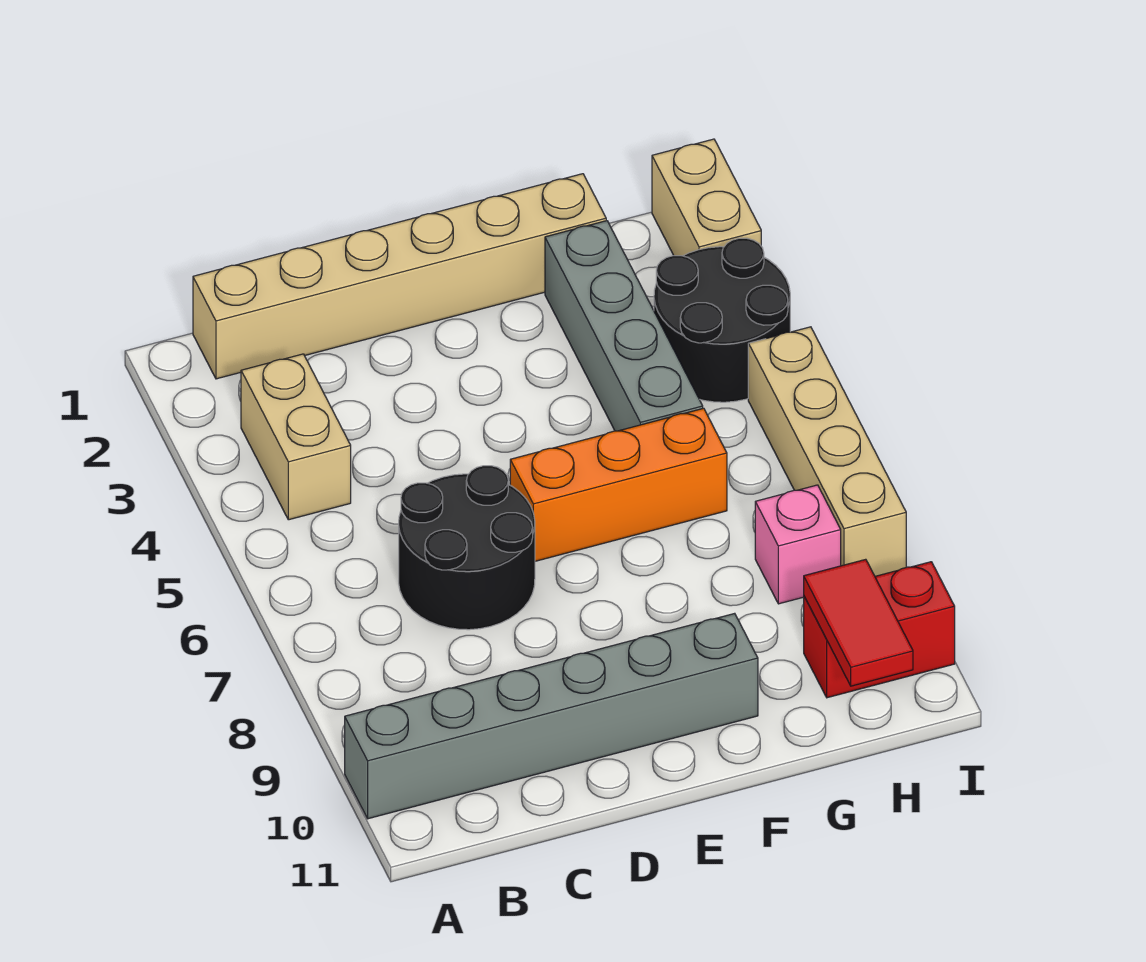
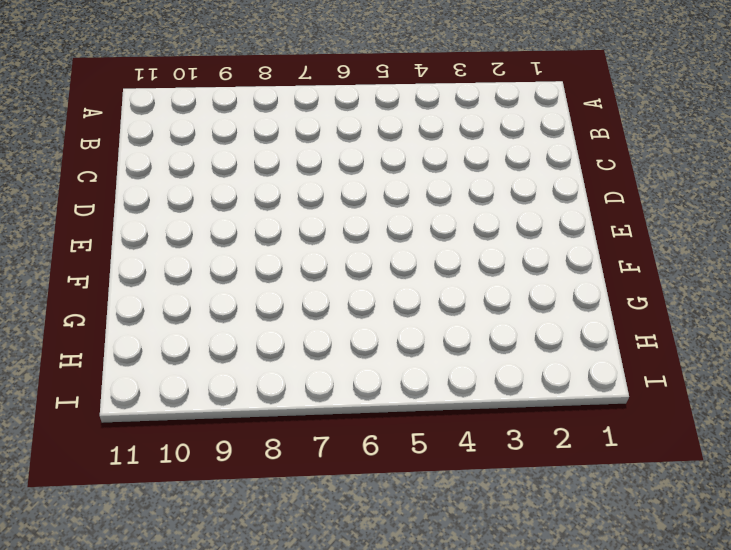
none -> grey 1x6 brick [345,613,758,819]
none -> tan 1x6 brick [193,174,606,379]
none -> tan 1x2 brick [241,354,351,520]

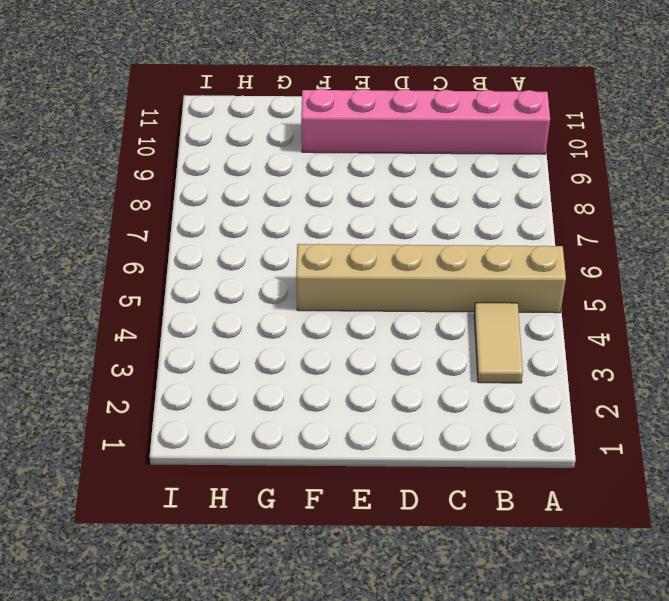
tan 1x6 brick [296,244,566,313] -> tan 1x6 brick moved to [193,174,606,379]
pink 1x6 brick [301,89,550,154] -> grey 1x6 brick [345,613,758,819]
tan 1x2 tile [474,303,523,383] -> tan 1x2 brick [241,354,351,520]
none -> black 2x2 round brick [399,466,535,630]
none -> orange 1x3 brick [510,408,727,561]
none -> grey 1x4 brick [545,221,703,431]

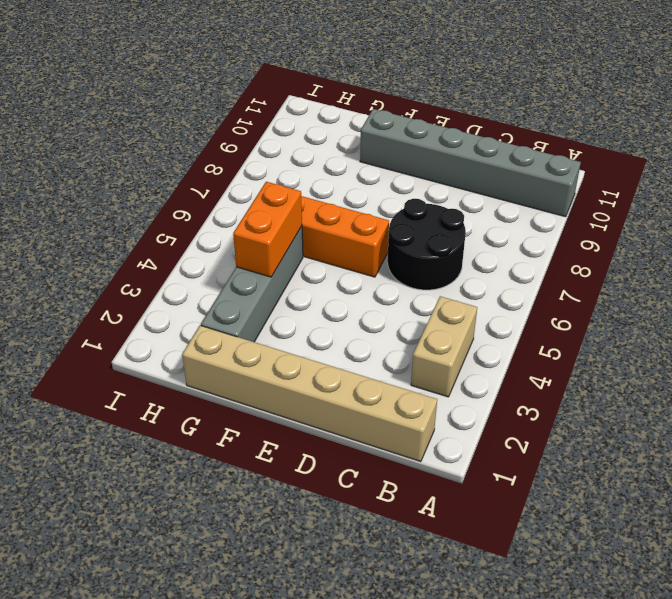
orange 1x2 brick [233,182,302,277] -> none
none -> black 2x2 round brick [654,238,790,402]
none -> pink 1x1 brick [755,485,841,604]
none -> red 1x2 brick [804,562,955,698]

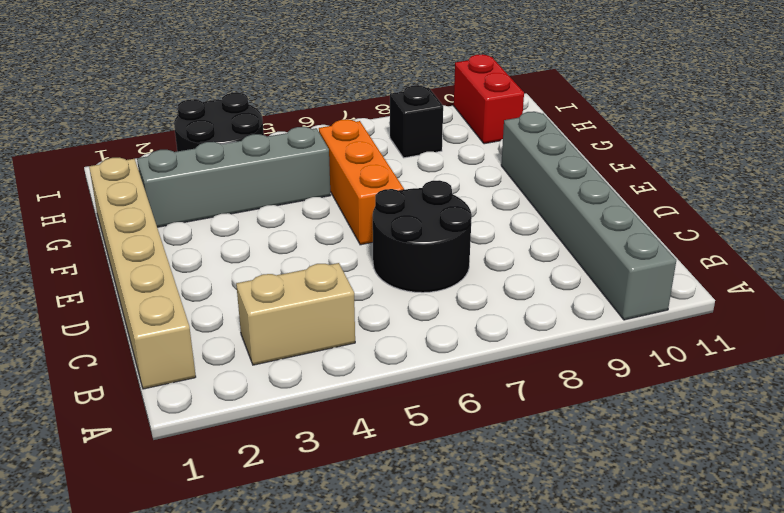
black 1x1 brick [390,85,443,158] -> pink 1x1 brick [755,485,841,604]
none -> tan 1x2 brick [652,139,761,256]
none -> tan 1x4 brick [748,327,906,576]
none -> red 1x2 tile [804,559,913,686]

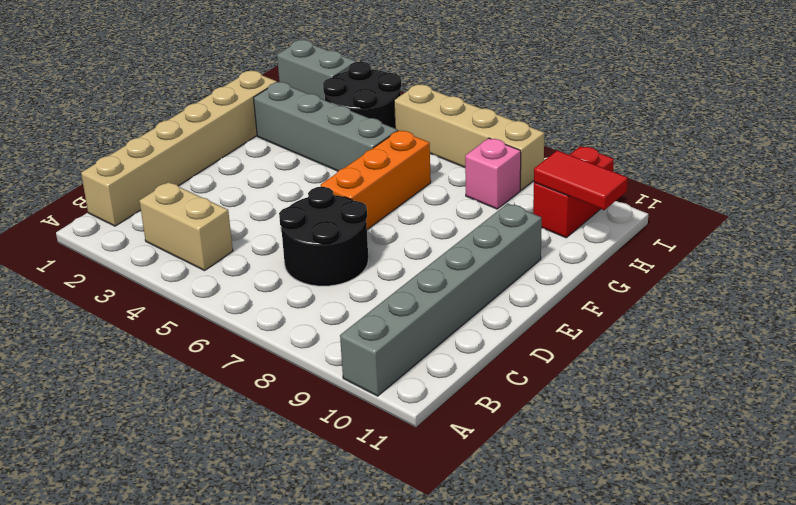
grey 1x2 brick [277,40,356,100] -> tan 1x2 brick [652,139,761,256]

